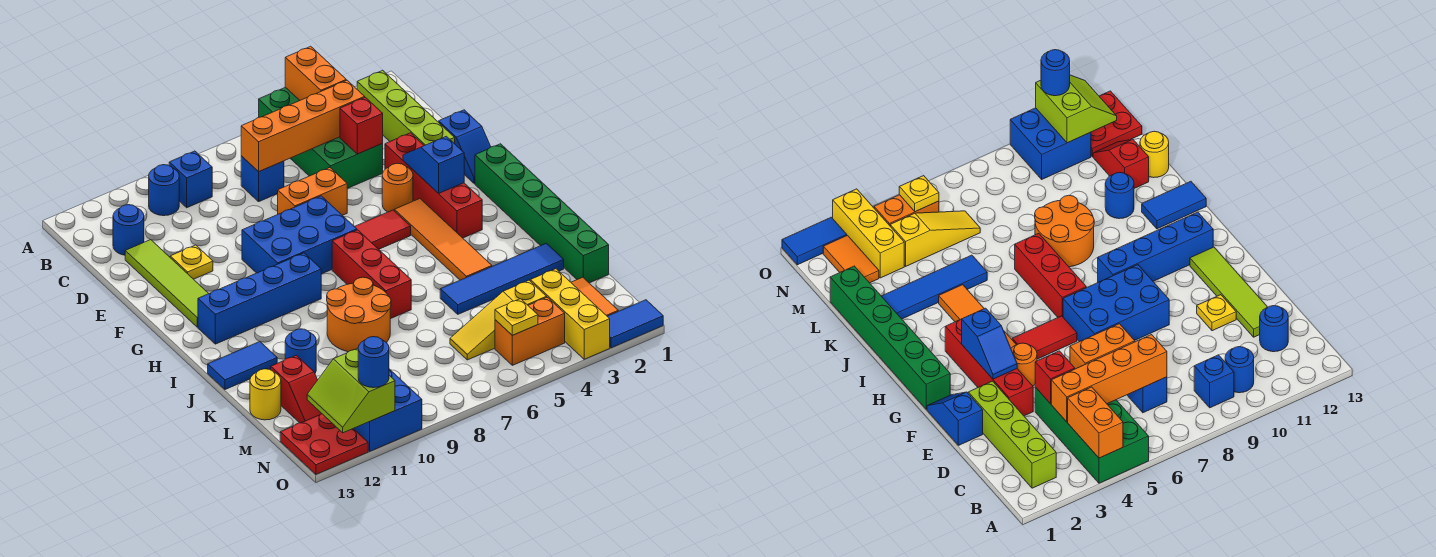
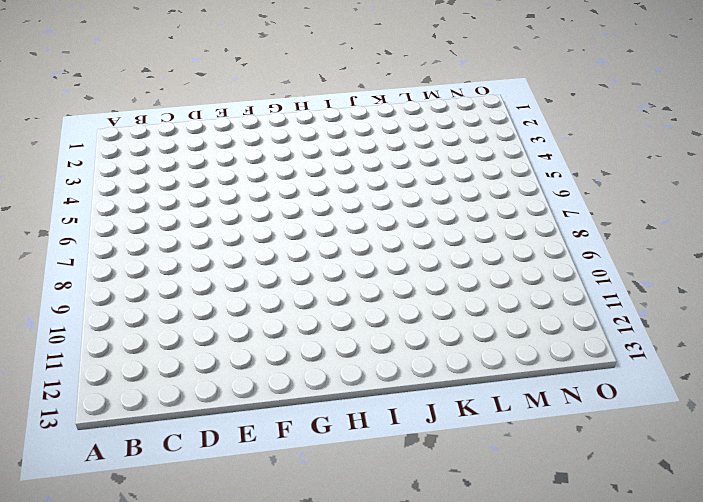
none -> green 2x4 brick [259,87,383,188]
none -> lime 1x4 brick [357,70,455,146]
none -> blue 1x1 brick [169,151,212,208]
none -> blue 1x1 round brick [149,165,179,216]

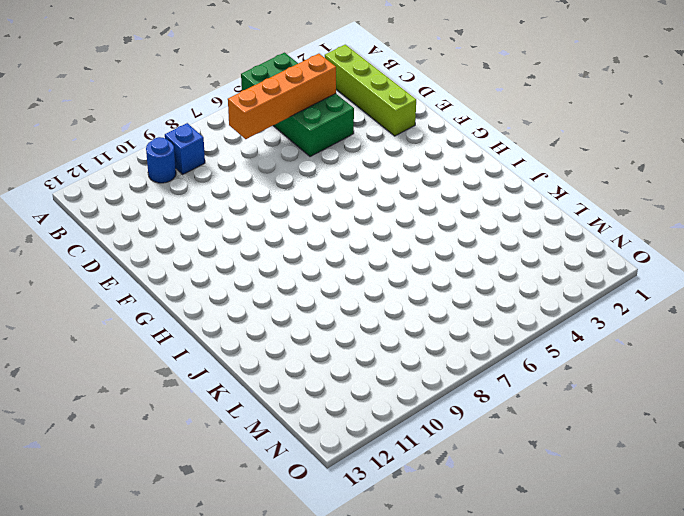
none -> blue 1x1 brick [241,156,284,202]
none -> blue 1x1 round brick [113,205,144,255]
none -> lime 1x4 tile [125,240,209,327]
none -> blue 1x2 slope [439,110,491,184]

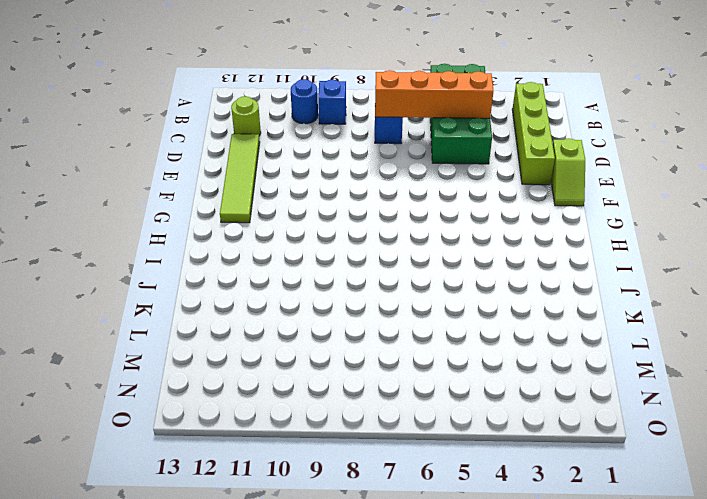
lime 1x1 round brick [231,96,261,136] -> blue 1x1 round brick [113,205,144,255]
lime 1x2 slope [551,139,585,206] -> blue 1x2 slope [439,110,491,184]
none -> red 1x4 brick [385,133,482,238]
none -> orange 1x2 brick [278,168,347,215]
none -> yellow 1x1 plate [170,245,213,279]
none -> orange 1x1 round brick [382,163,413,212]

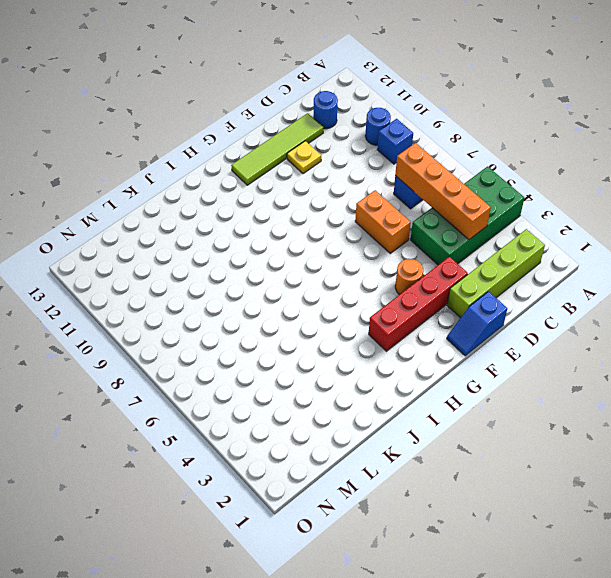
none -> blue 2x3 brick [242,196,357,274]
none -> green 1x6 brick [475,144,609,283]
none -> orange 1x4 tile [394,199,492,280]
none -> red 1x2 tile [354,210,411,249]

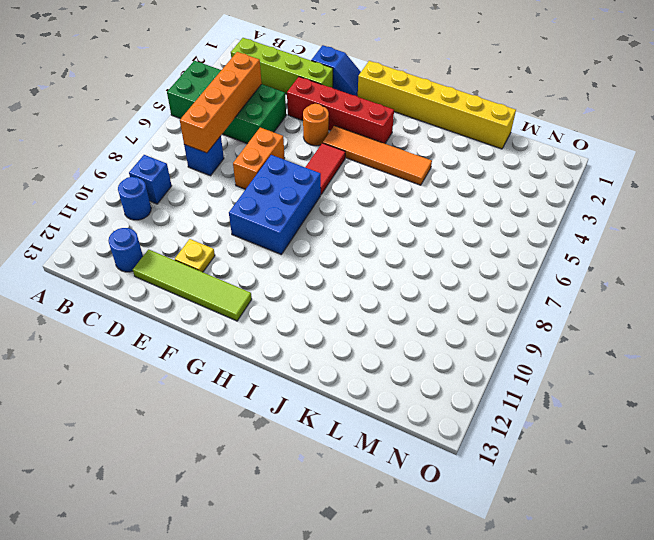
yellow 1x6 brick [358,61,516,149] -> green 1x6 brick [475,144,609,283]
none -> red 1x3 brick [332,230,411,319]
none -> blue 1x4 brick [198,253,321,344]
none -> orange 2x2 round brick [327,277,391,352]
none -> blue 1x2 tile [208,341,277,390]

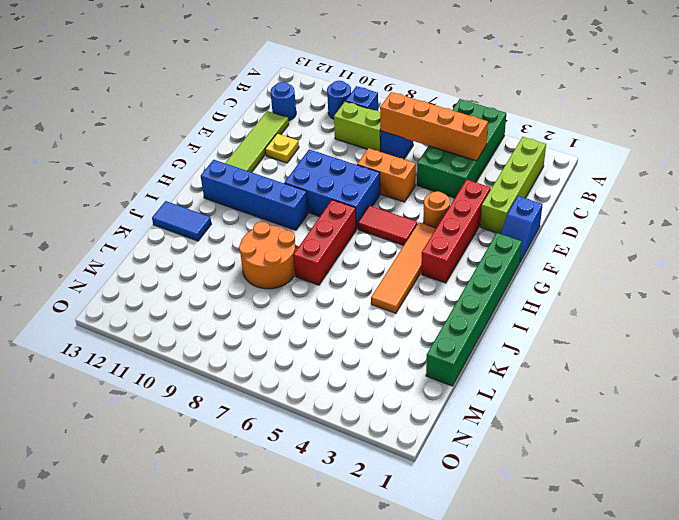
lime 1x2 brick [334,101,381,152] -> none
none -> blue 1x4 tile [440,243,564,314]
none -> blue 1x1 round brick [285,329,316,373]
none -> red 1x2 slope [271,355,322,423]
none -> yellow 1x1 round brick [250,369,281,420]

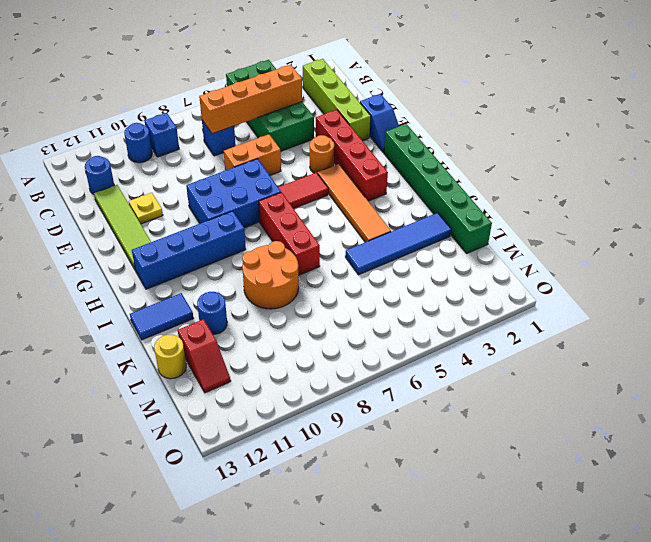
none -> orange 1x2 tile [571,277,618,316]
none -> yellow 1x3 brick [530,269,610,359]
none -> yellow 1x3 slope [450,280,547,360]
none -> orange 1x2 brick [495,297,565,365]

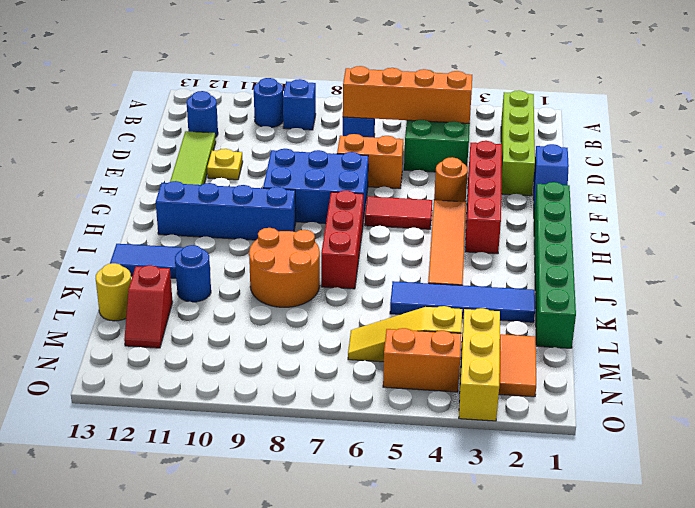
none -> blue 2x2 brick [354,369,422,451]
none -> red 2x2 plate [280,414,368,474]
none -> blue 1x2 tile [607,300,663,348]
none -> orange 1x2 brick [285,46,346,100]

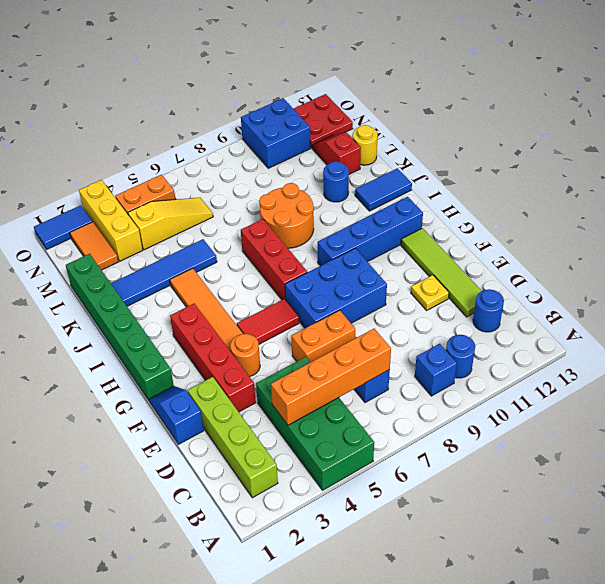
none -> orange 1x2 brick [285,46,346,100]
none -> red 1x1 brick [340,97,383,154]
none -> blue 1x2 slope [403,136,464,193]
none -> yellow 1x1 plate [495,299,538,335]

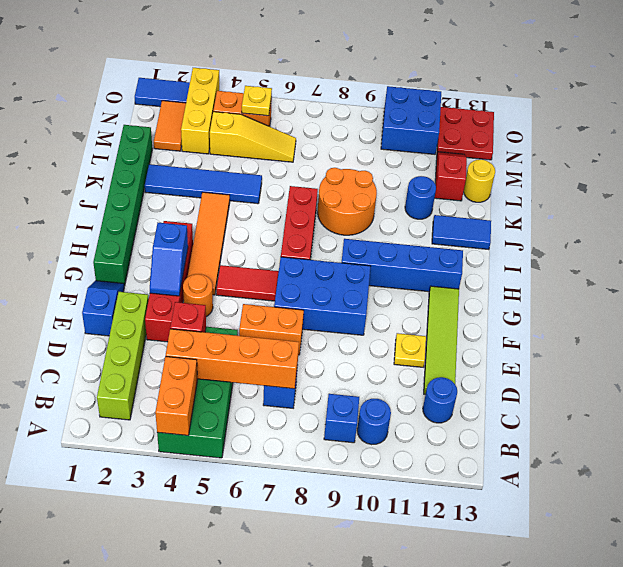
none -> lime 2x2 slope [307,348,395,433]
none -> blue 1x1 round brick [358,337,389,388]

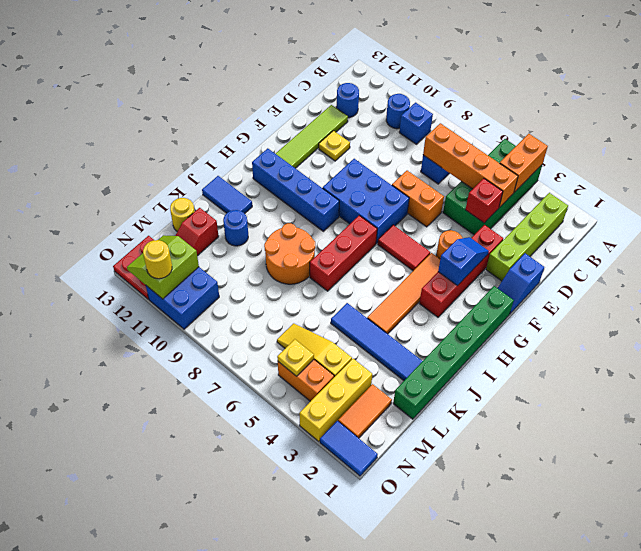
yellow 1x1 round brick [143,240,172,279] -> blue 1x1 round brick [358,337,389,388]

